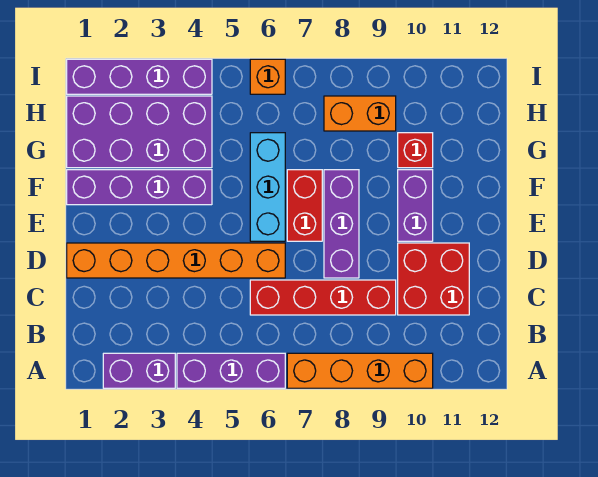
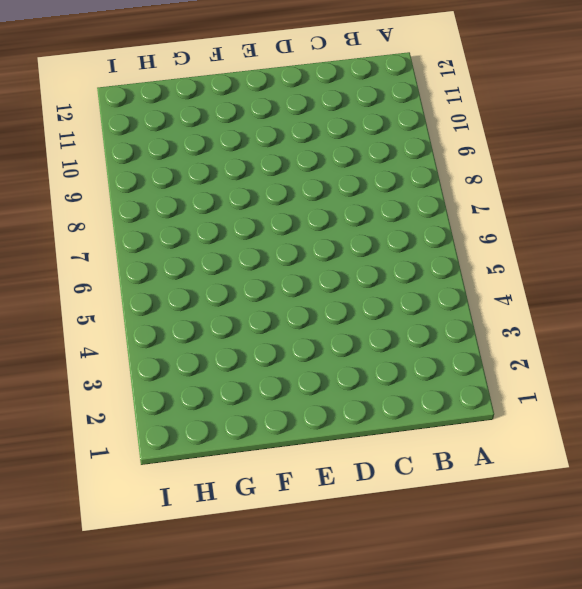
none -> purple 1x2 brick [103,353,175,388]
none -> purple 1x3 brick [177,353,285,388]
none -> orange 1x4 brick [287,353,433,388]

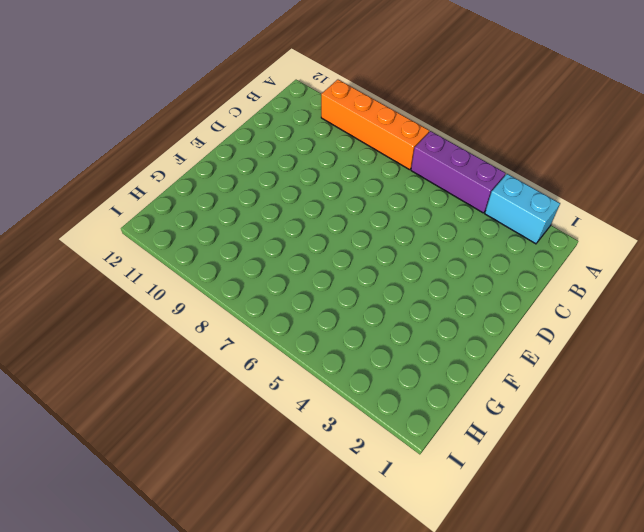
cyan 1x2 brick [485,174,560,244] -> purple 1x2 brick [103,353,175,388]
none -> red 1x4 brick [250,280,396,315]
none -> red 2x2 brick [398,243,469,315]
none -> orange 1x6 brick [67,243,285,278]

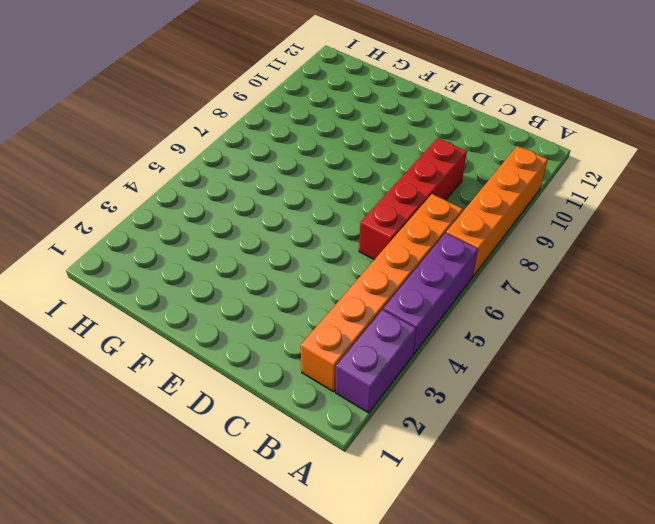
orange 1x6 brick [300,194,463,392] -> orange 1x6 brick moved to [67,243,285,278]
none -> red 2x2 brick [398,243,469,315]
none -> purple 1x3 brick [324,170,359,278]
none -> cyan 1x3 brick [250,133,285,241]

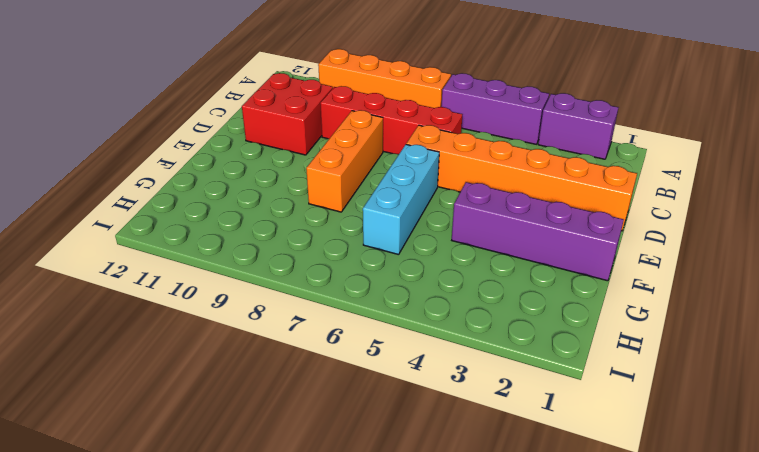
orange 1x3 brick [306,110,383,212] -> purple 1x3 brick [324,170,359,278]
none -> red 1x2 brick [287,170,322,241]
none -> purple 1x2 brick [398,170,433,241]
none -> purple 2x4 brick [67,96,212,168]

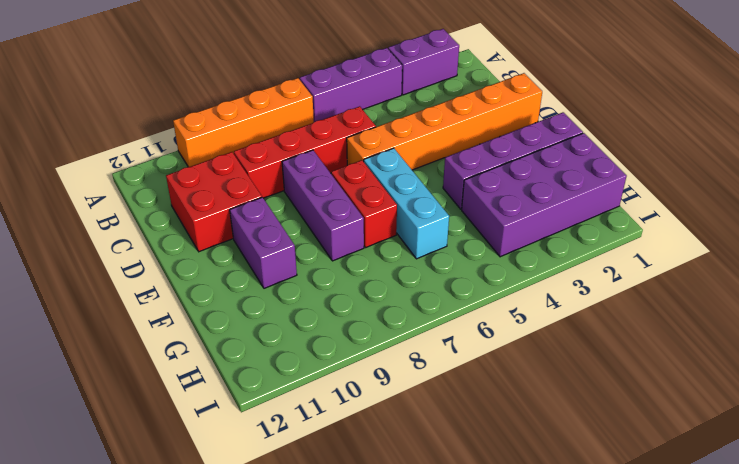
none -> red 1x1 brick [398,133,433,168]
none -> orange 1x2 brick [324,96,396,131]
none -> purple 1x4 brick [67,59,212,94]

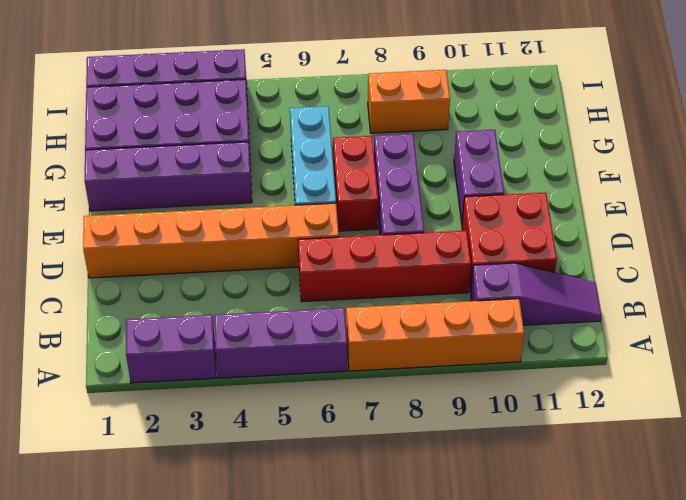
purple 1x3 slope [471,263,601,325] -> none
none -> red 1x1 brick [398,133,433,168]
none -> orange 1x1 brick [250,59,285,94]

